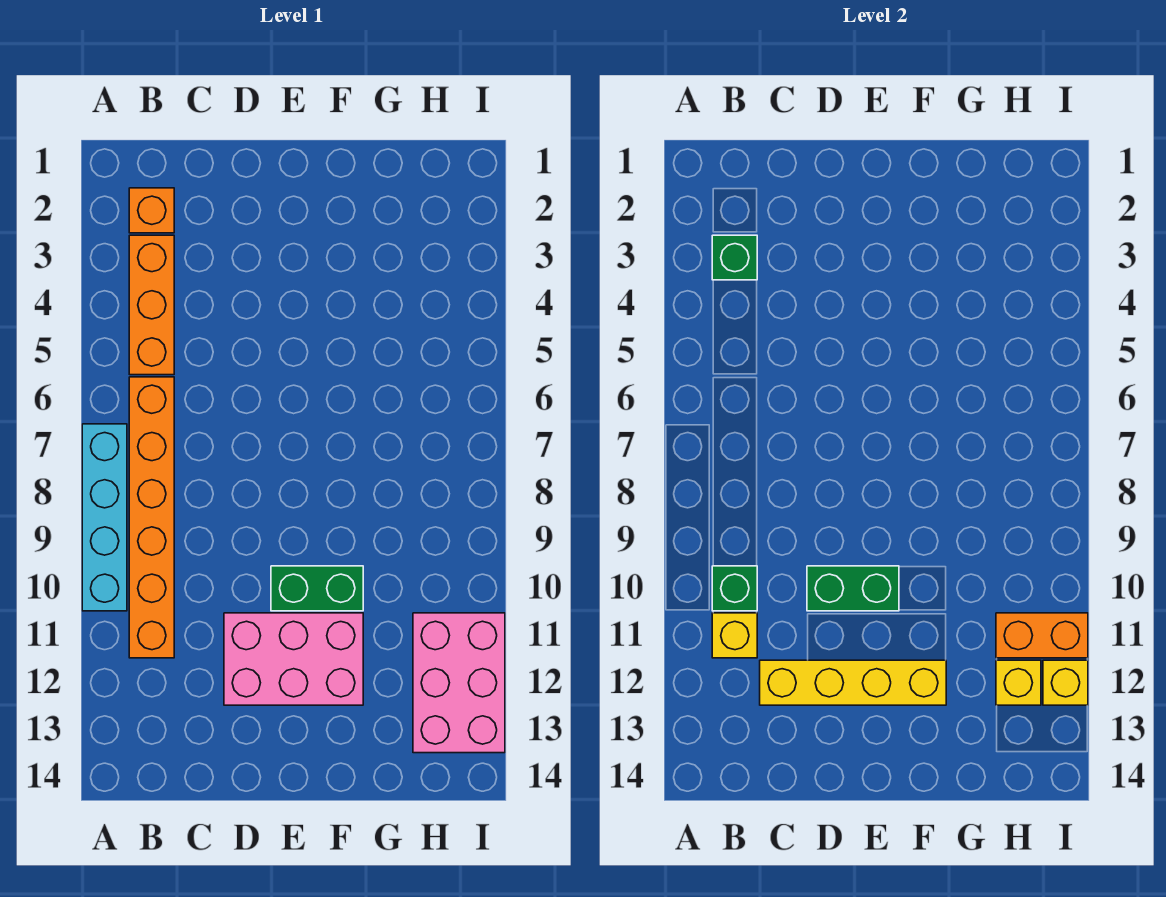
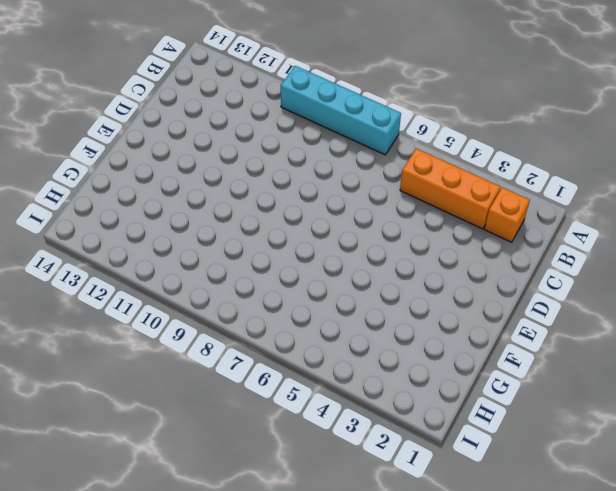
none -> orange 1x6 brick [129,377,174,658]
none -> pink 2x3 brick [224,613,363,705]
none -> green 1x2 brick [271,566,363,611]

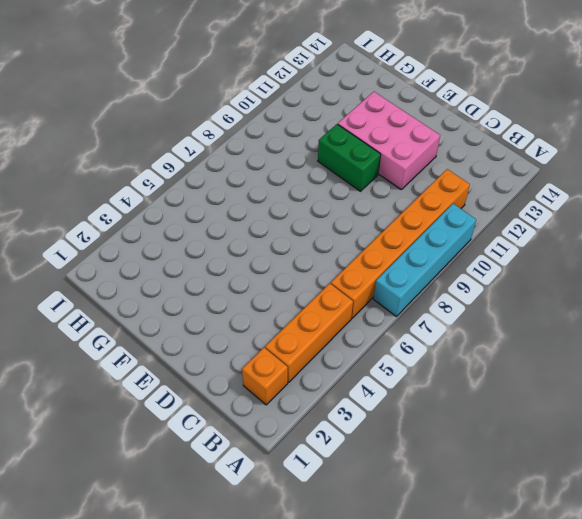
none -> pink 2x3 brick [413,613,505,753]
none -> green 1x1 brick [712,235,757,280]
none -> green 1x1 brick [712,566,757,611]

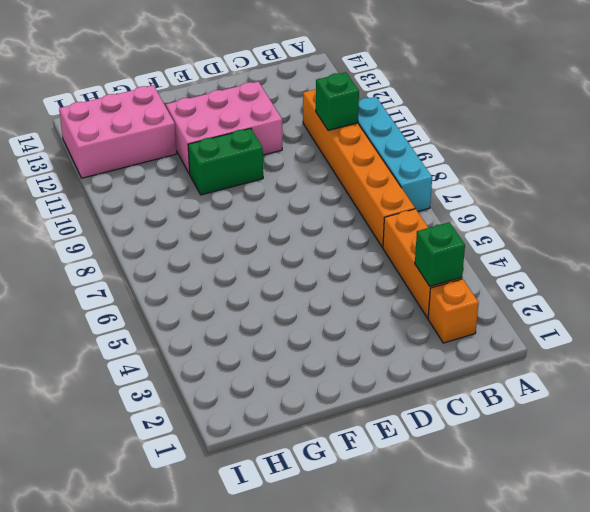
pink 2x3 brick [59,85,177,178] -> pink 2x3 brick turned to [413,613,505,753]
none -> yellow 1x1 brick [712,613,757,658]
none -> yellow 1x4 brick [760,660,946,705]
none -> green 1x2 brick [807,566,899,611]

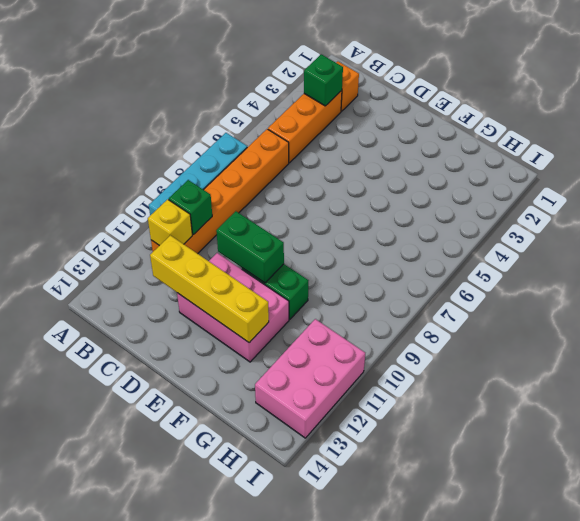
none -> orange 1x2 brick [996,613,1088,658]
none -> yellow 1x1 brick [996,660,1041,705]
none -> yellow 1x1 brick [1043,660,1088,705]

